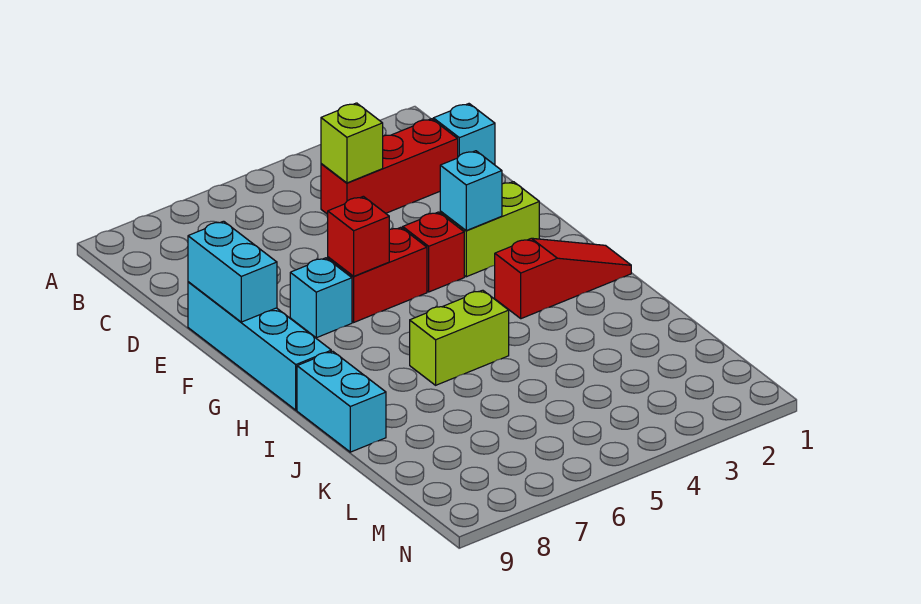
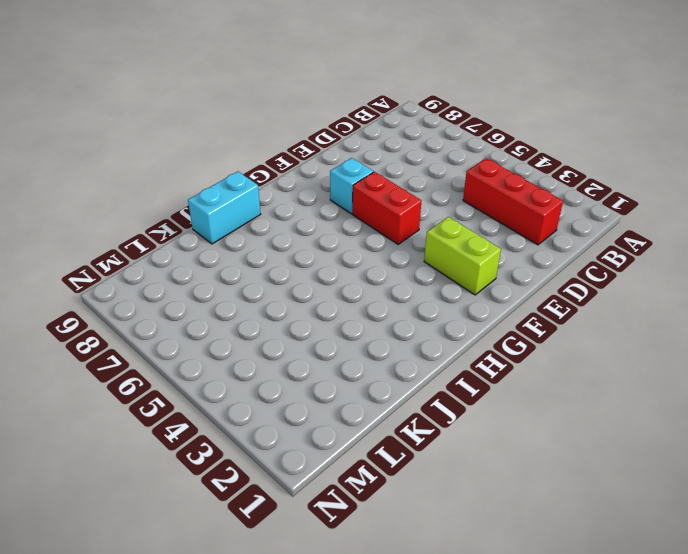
none -> cyan 1x1 brick [433,104,495,165]
none -> cyan 1x4 brick [188,282,331,410]
none -> red 1x1 brick [403,212,464,292]

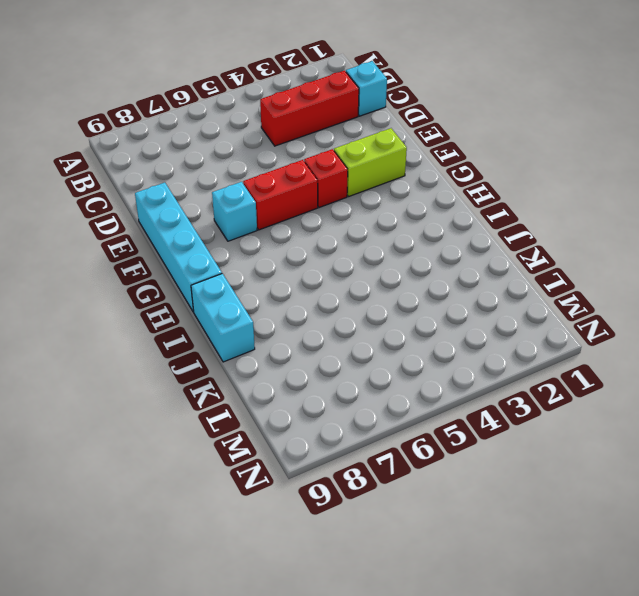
none -> red 1x3 slope [495,238,631,319]
none -> lime 1x2 brick [410,290,509,385]
none -> lime 1x1 brick [321,103,383,183]

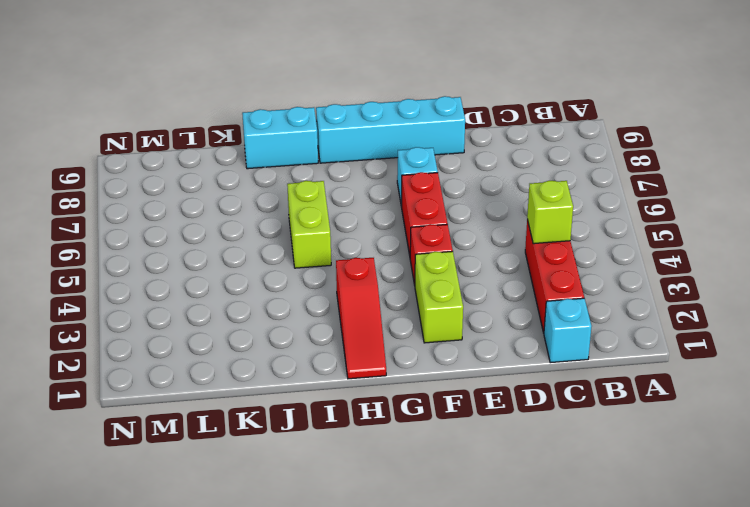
none -> cyan 1x2 brick [188,221,277,322]
none -> cyan 1x1 brick [440,151,502,231]
none -> red 1x1 brick [328,196,389,276]

